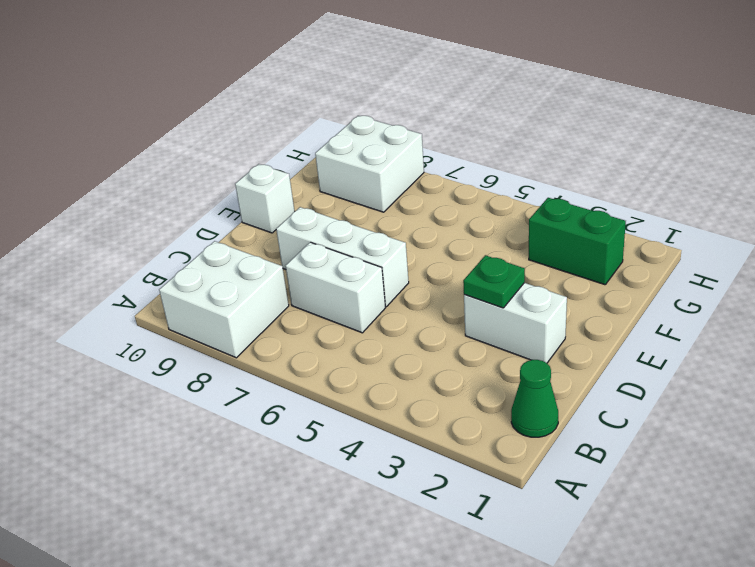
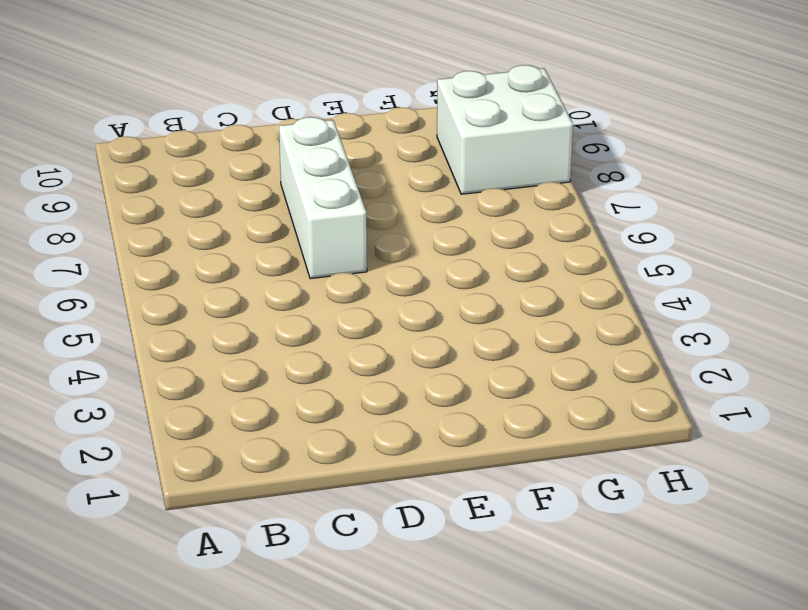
none -> white 2x2 brick [159,241,289,358]
none -> green 1x1 cone [511,360,558,437]

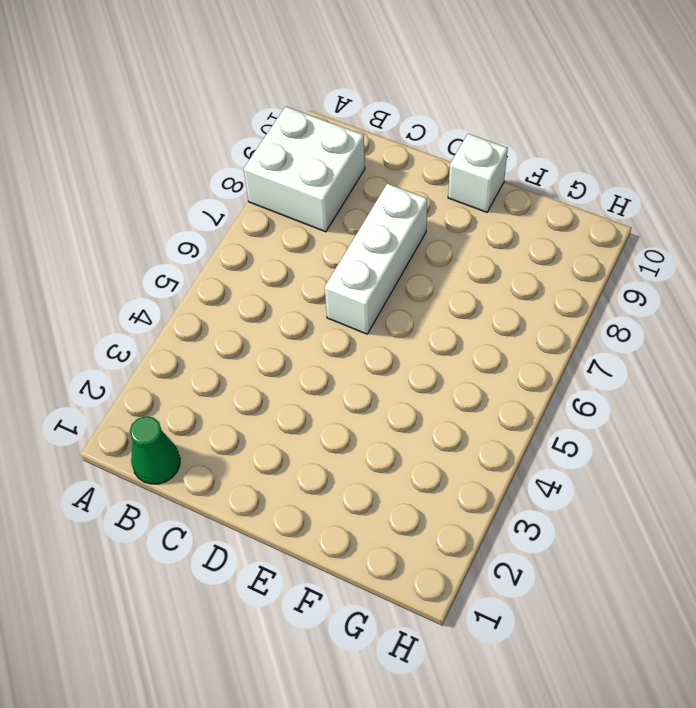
none -> white 1x2 brick [286,242,385,333]
none -> white 1x2 brick [464,283,567,363]

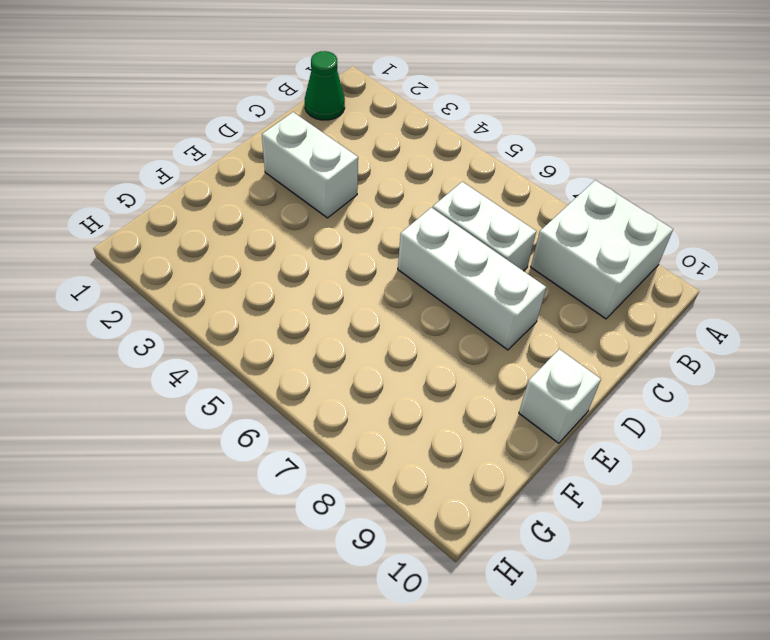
none -> green 1x2 brick [529,198,626,285]
none -> white 2x2 brick [315,116,424,212]

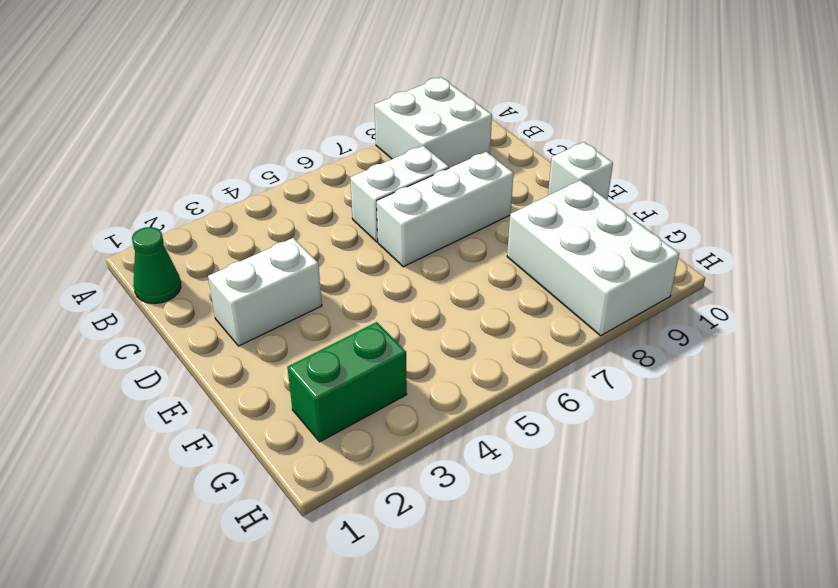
white 2x3 brick [507,180,679,336] -> white 2x2 brick [315,116,424,212]
none -> green 1x1 plate [463,255,525,308]

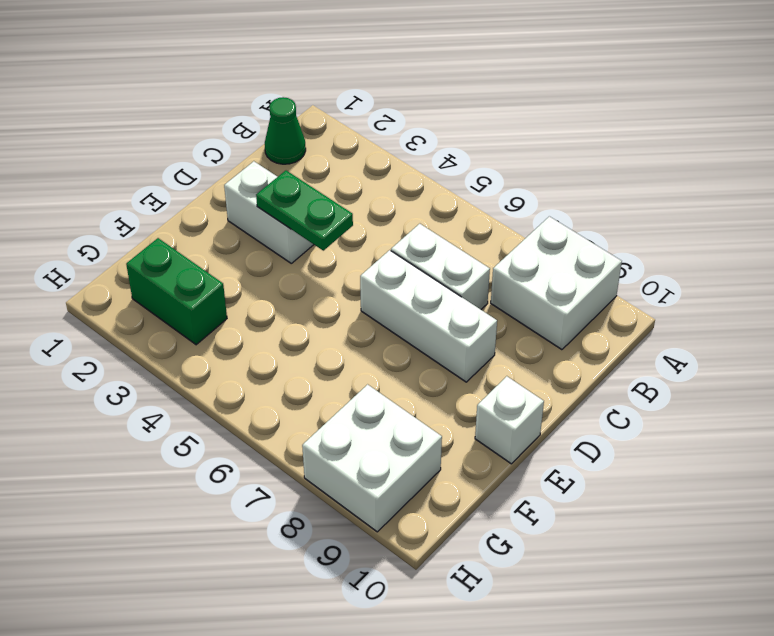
green 1x2 plate [256,171,353,251] -> green 1x1 plate [463,255,525,308]

